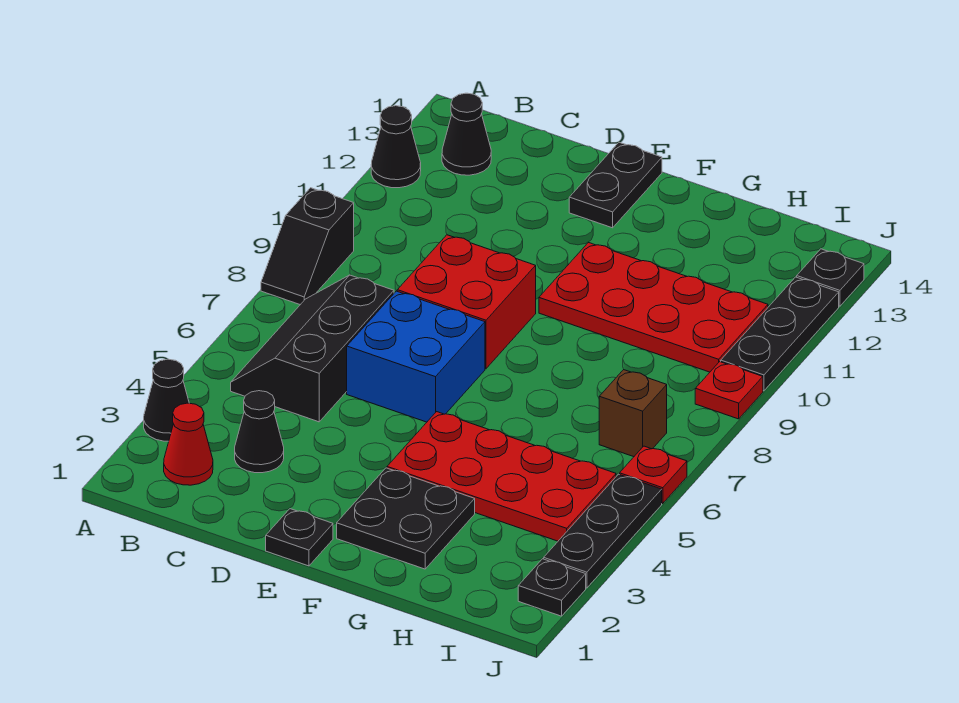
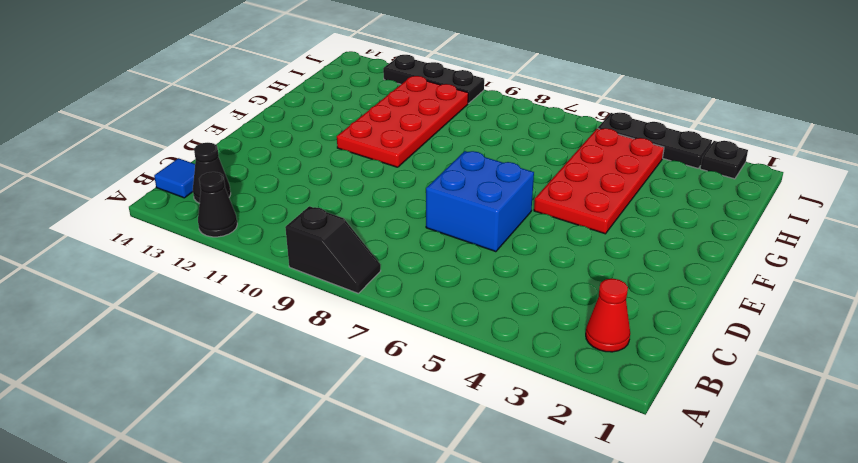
blue 1x1 tile [154,158,195,198] -> none
none -> black 1x1 cone [144,359,189,441]
none -> black 2x3 slope [231,275,394,422]
none -> black 1x1 cone [235,391,284,473]

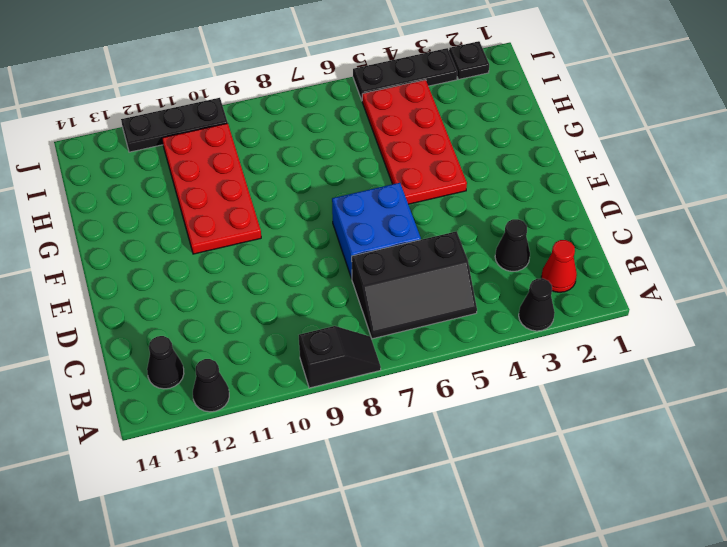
none -> red 2x2 brick [397,235,536,369]
none -> black 1x1 plate [266,509,333,566]
none -> black 1x2 plate [569,142,662,228]

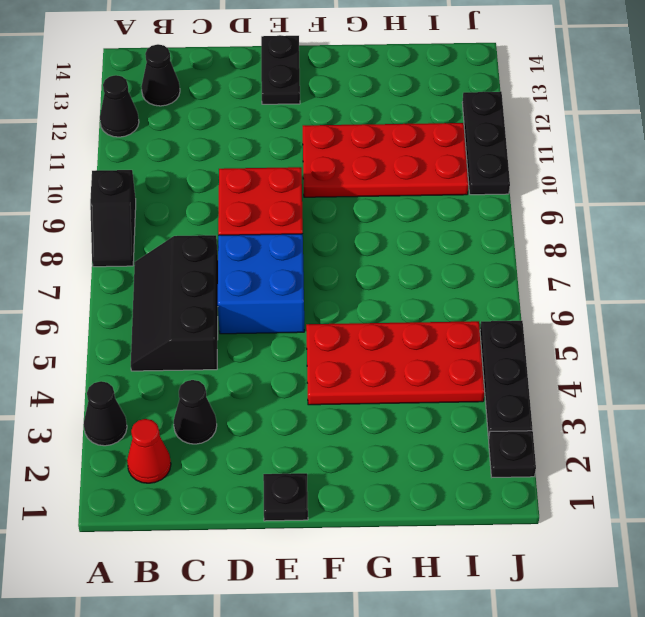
none -> black 2x2 plate [337,468,475,569]
none -> brown 1x1 brick [599,370,667,457]
none -> red 1x1 plate [620,446,687,504]

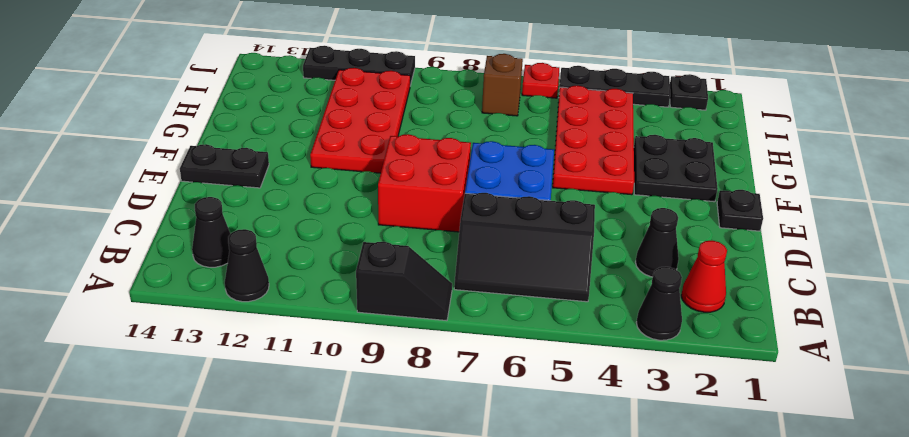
none -> red 1x1 plate [695,362,763,419]
none -> black 1x1 plate [797,249,864,306]

